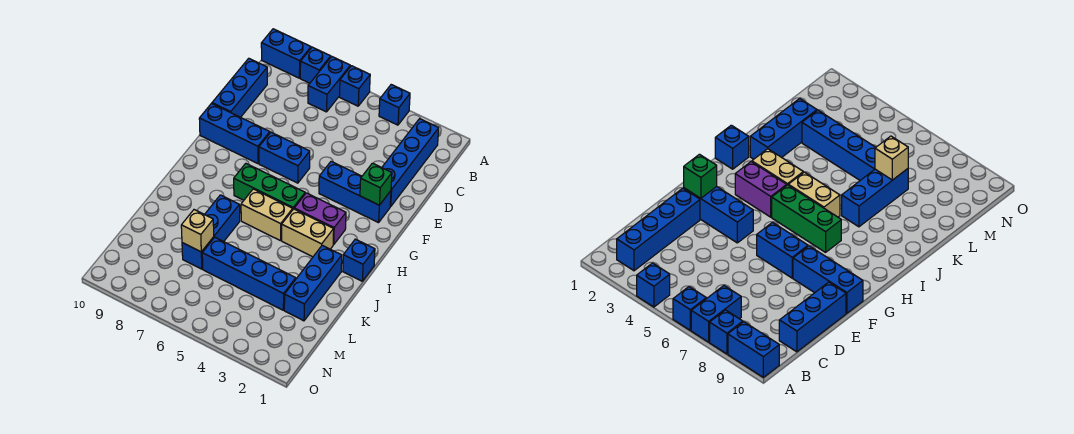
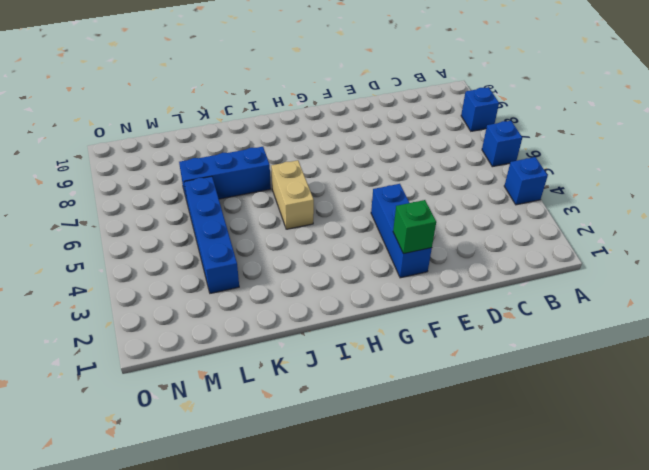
none -> blue 1x2 brick [308,57,350,112]
none -> blue 1x2 brick [261,29,311,78]
none -> blue 1x4 brick [382,119,439,206]

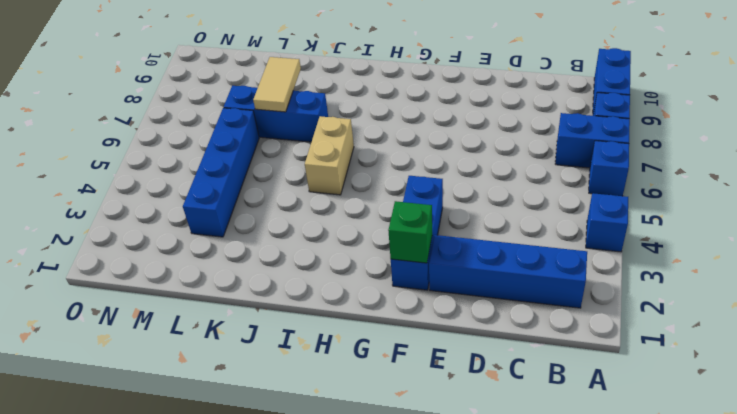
tan 1x2 tile [253,57,301,112] -> none
none -> blue 1x3 brick [212,58,267,117]
none -> blue 1x2 brick [259,132,310,183]
none -> blue 1x3 brick [199,104,270,164]

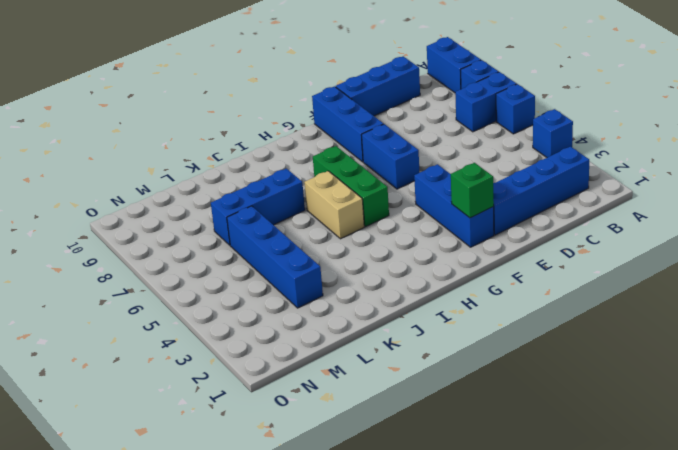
none -> purple 1x2 brick [294,193,346,244]
none -> blue 1x1 brick [343,239,375,281]
none -> tan 1x2 brick [282,209,334,257]

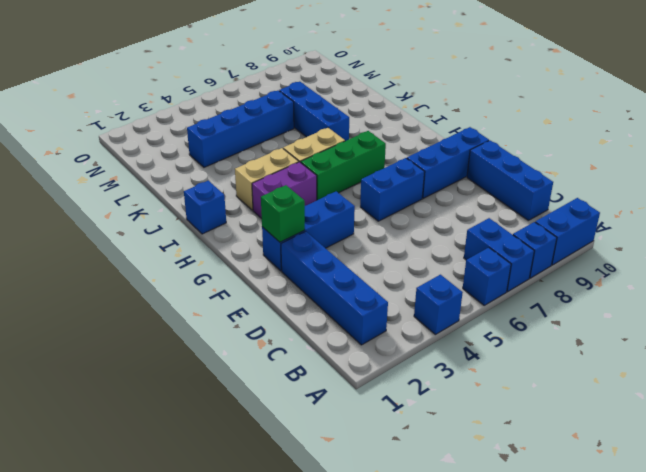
none -> blue 1x3 brick [284,245,342,321]
none -> tan 1x1 brick [181,210,214,252]

